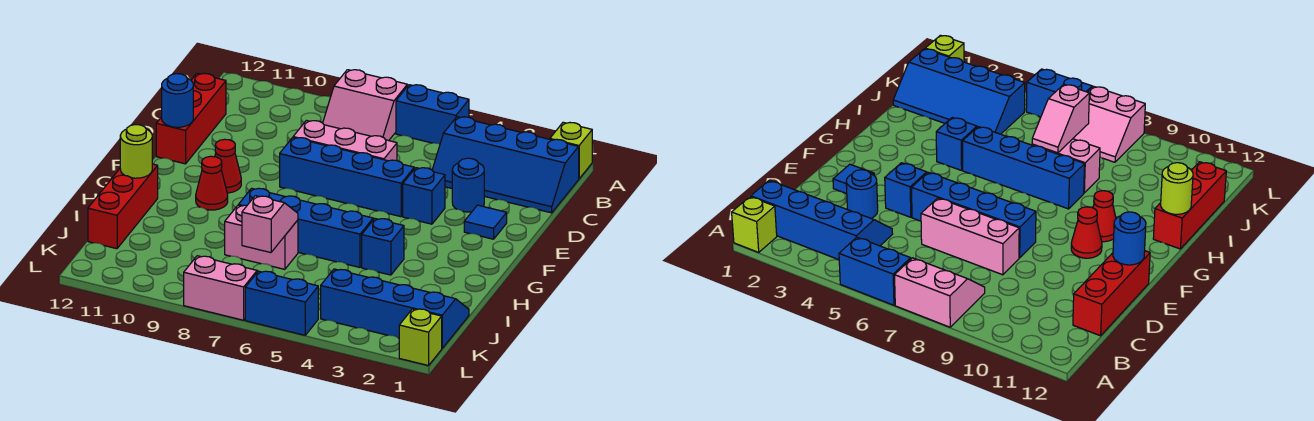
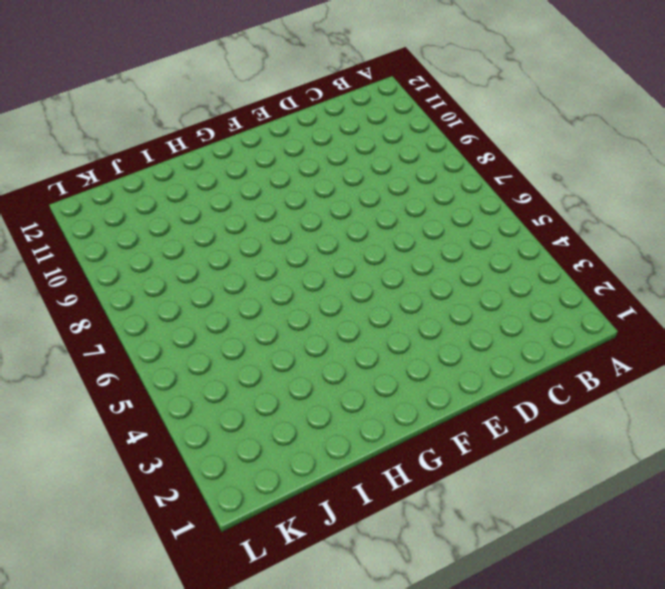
none -> lime 1x1 brick [550,122,592,179]
none -> blue 1x2 brick [396,85,469,144]
none -> pink 2x2 slope [323,70,407,141]

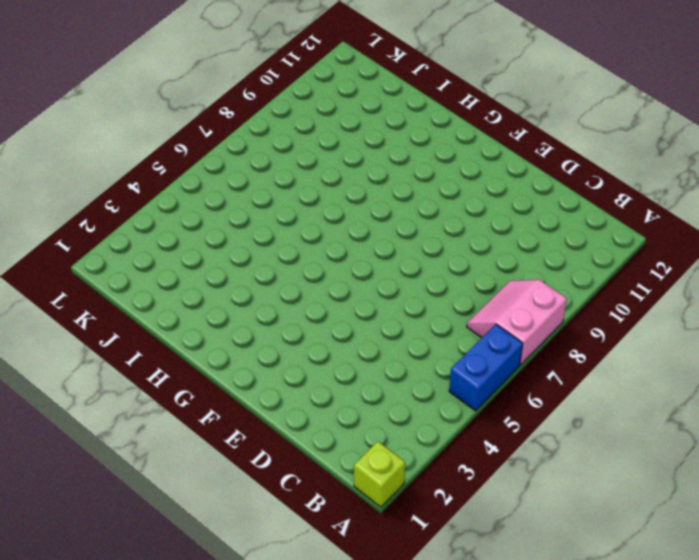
none -> blue 2x4 slope [432,117,579,213]
none -> red 1x3 brick [156,73,226,164]
none -> blue 1x1 round brick [452,158,484,212]

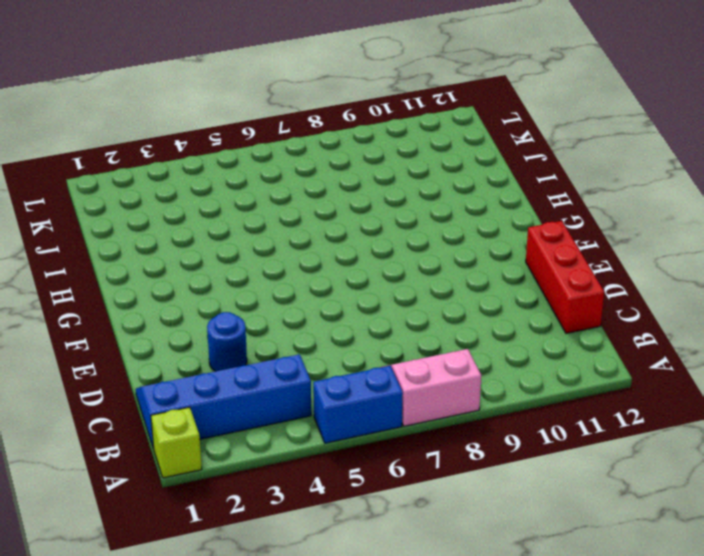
none -> pink 1x3 brick [293,120,397,161]
none -> blue 1x1 tile [464,205,507,239]
none -> blue 1x1 brick [403,168,445,224]

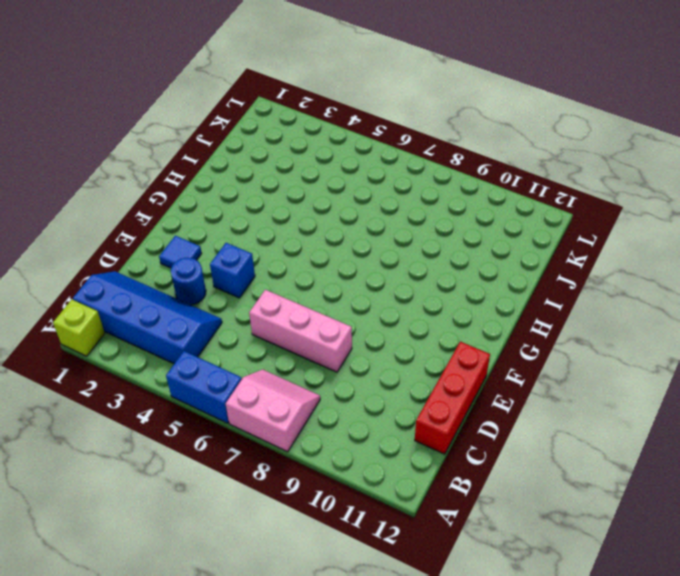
none -> blue 1x4 brick [280,138,414,217]
none -> red 1x1 cone [215,139,241,193]
none -> red 1x1 cone [196,156,228,210]

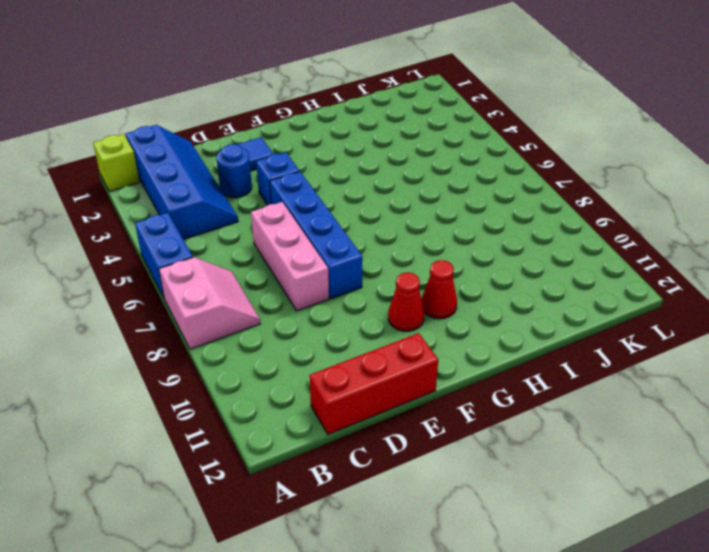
none -> blue 1x1 brick [362,219,404,275]
none -> blue 1x4 brick [239,188,373,267]
none -> red 1x3 brick [88,164,158,249]

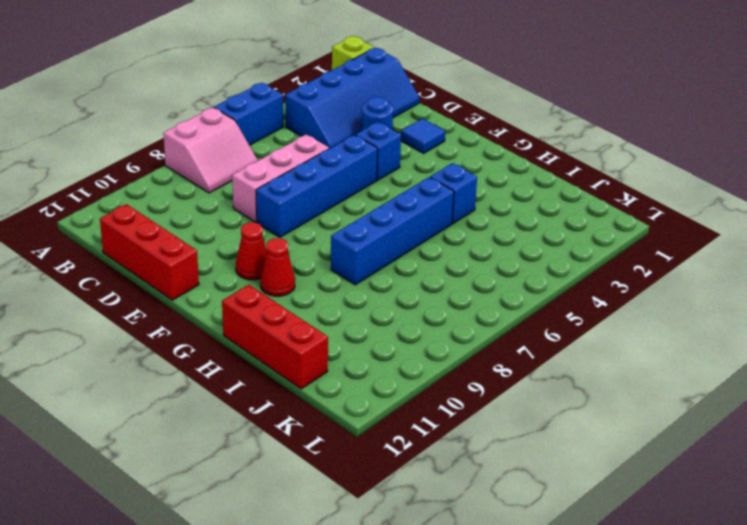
none -> pink 1x2 brick [225,205,298,269]
none -> blue 2x4 slope [321,269,469,348]
none -> pink 2x2 slope [184,256,258,320]

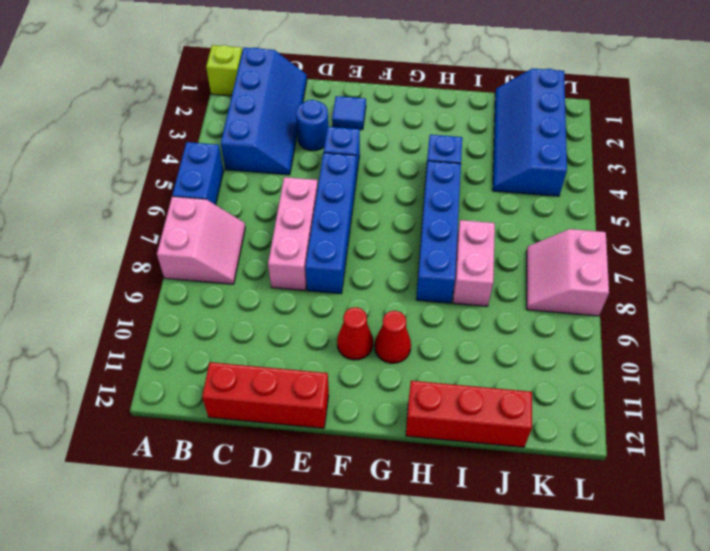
none -> lime 1x1 brick [399,309,442,366]
none -> blue 1x2 brick [245,271,318,335]
none -> blue 1x1 round brick [162,74,193,127]

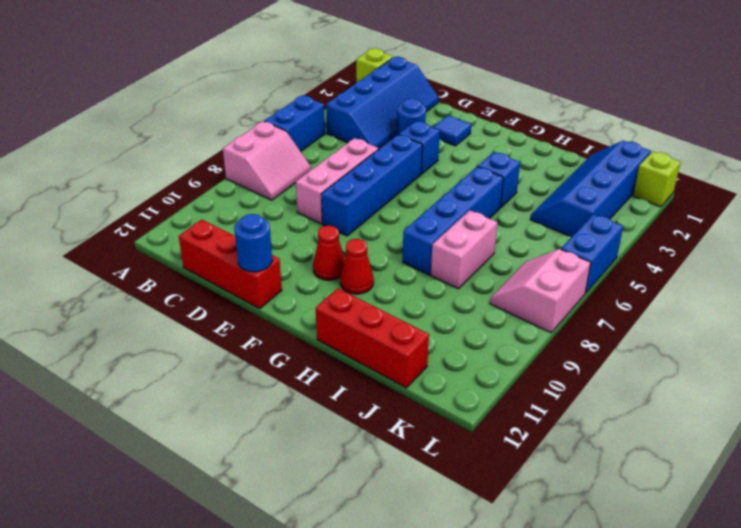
none -> lime 1x1 round brick [120,125,152,178]
none -> pink 1x2 slope [242,196,298,253]

